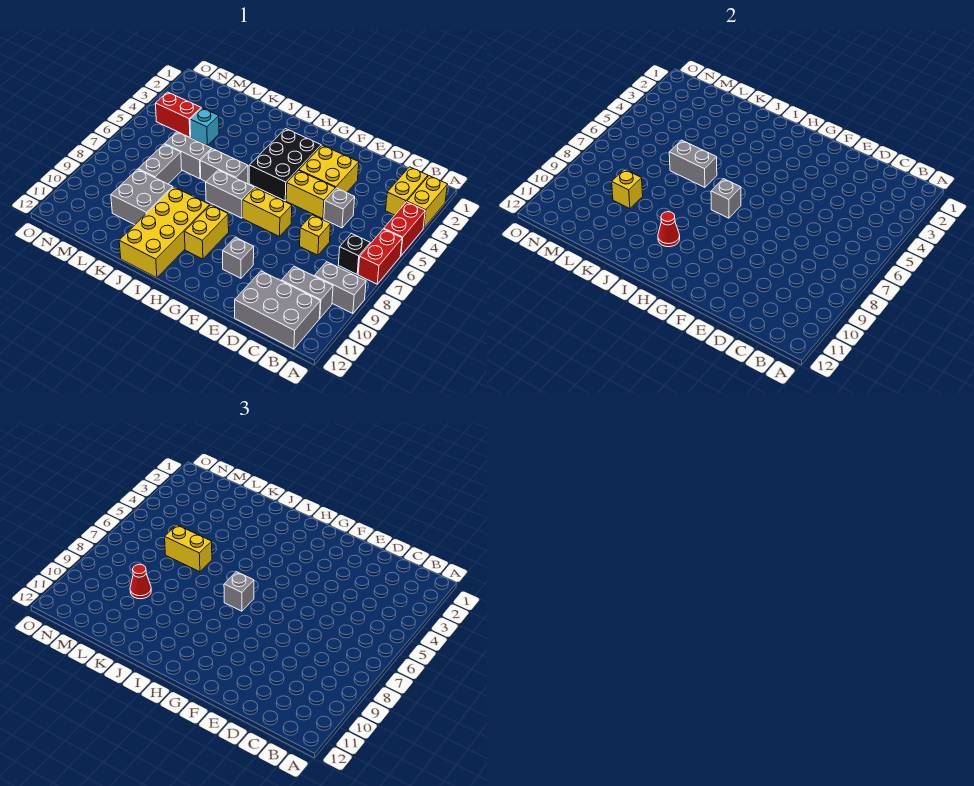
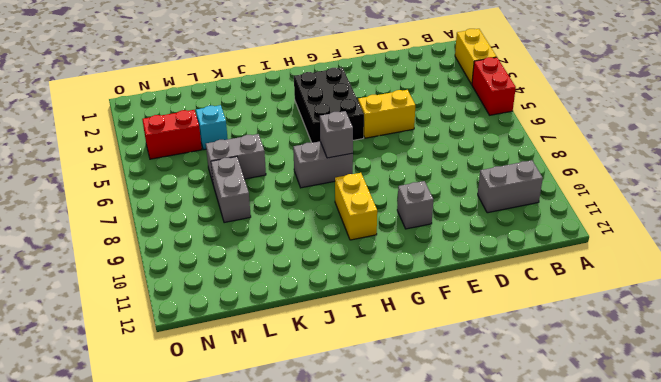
none -> red 1x2 brick [358,229,402,284]
none -> grey 1x2 brick [314,262,366,314]
none -> yellow 1x2 brick [386,167,428,215]
none -> black 1x1 brick [338,233,370,274]

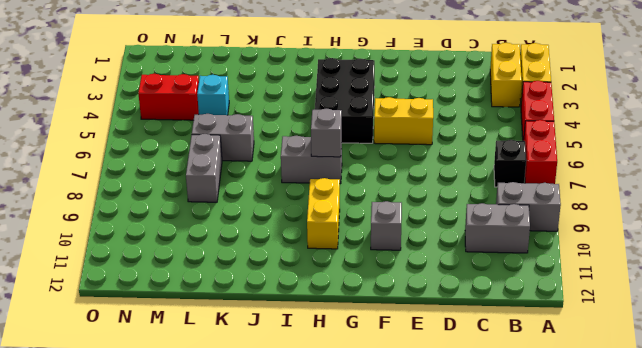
none -> grey 2x3 brick [235,271,320,349]
none -> grey 1x1 brick [324,188,355,228]
none -> yellow 1x1 brick [300,215,331,255]
none -> yellow 2x2 brick [299,145,359,193]

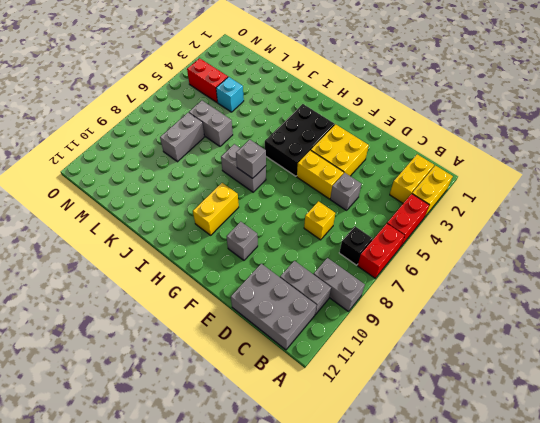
none -> yellow 1x2 brick [243,188,292,236]
none -> grey 1x2 brick [200,149,248,184]
none -> yellow 2x4 brick [119,187,210,278]
none -> grey 2x2 brick [111,169,173,225]

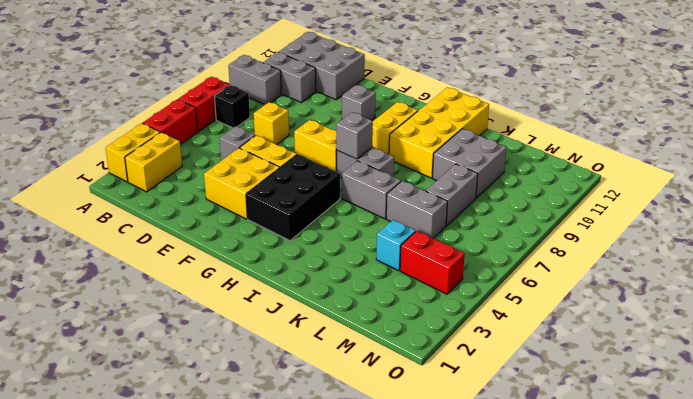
none -> red 1x1 cone [658,212,680,247]
none -> grey 1x2 brick [669,140,717,187]
none -> yellow 1x1 brick [612,169,643,209]
none -> grey 1x1 brick [224,572,254,611]

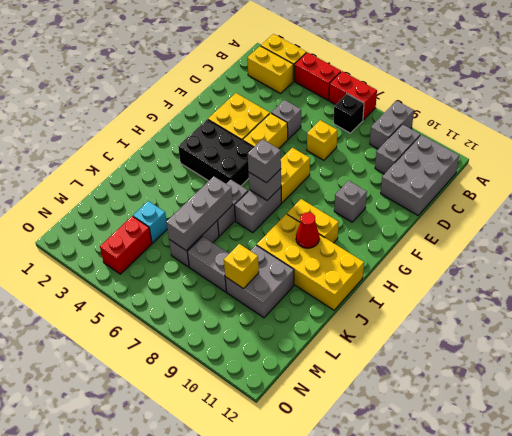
grey 1x3 brick [166,176,233,251] -> grey 1x2 brick [669,140,717,187]
none -> yellow 1x2 brick [165,525,212,572]
none -> red 1x1 cone [130,564,151,599]

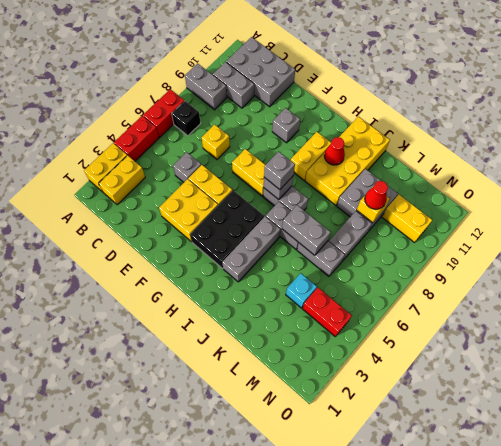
grey 1x3 brick [222,216,281,282] -> none
yellow 1x2 brick [382,195,432,242] -> yellow 1x2 brick moved to [165,525,212,572]

